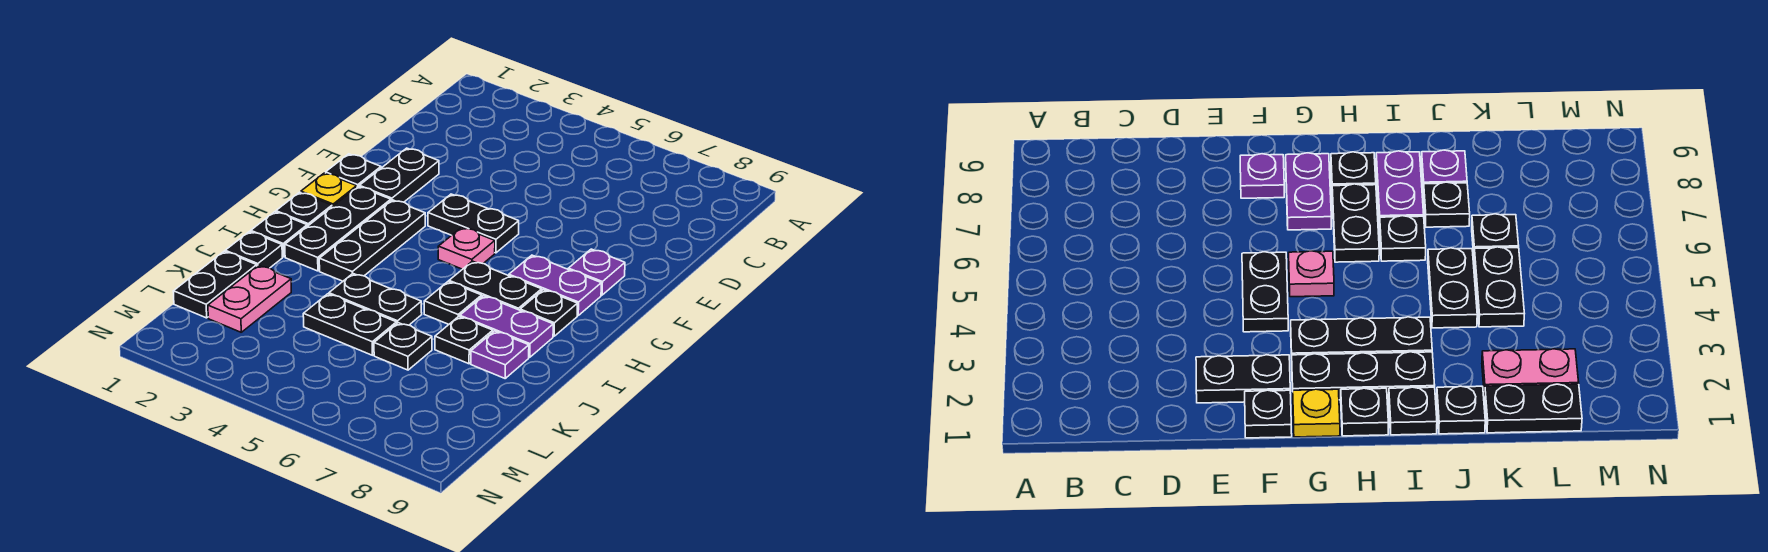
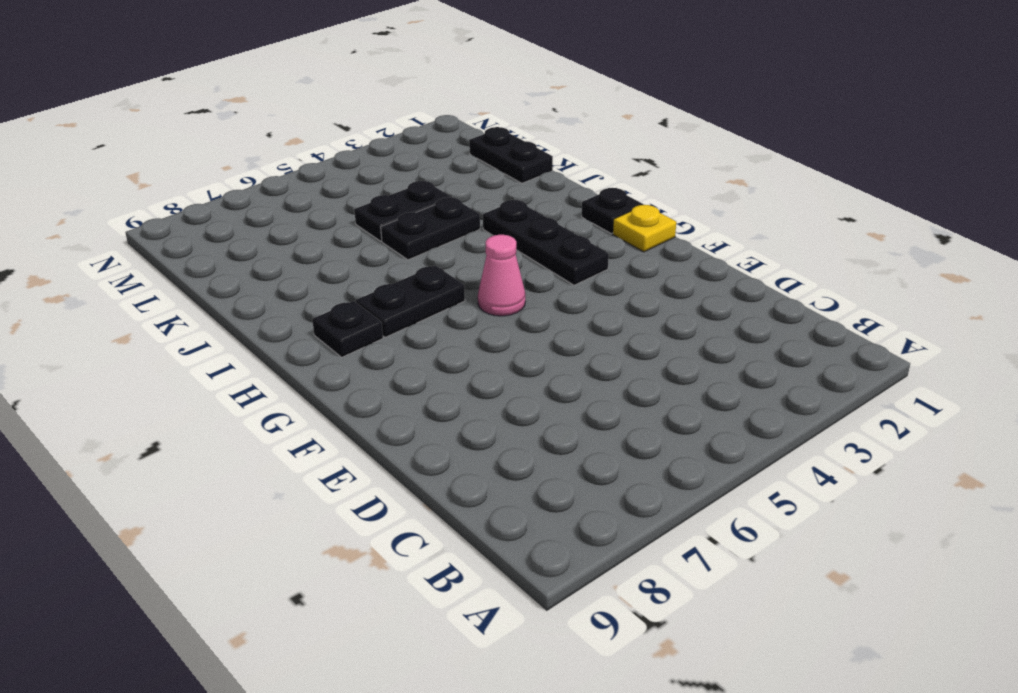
pink 1x1 cone [478,235,525,316] -> pink 1x1 plate [438,227,495,269]
none -> black 1x2 plate [359,148,439,202]
none -> black 1x1 plate [326,154,381,187]
none -> black 1x2 plate [428,194,519,253]

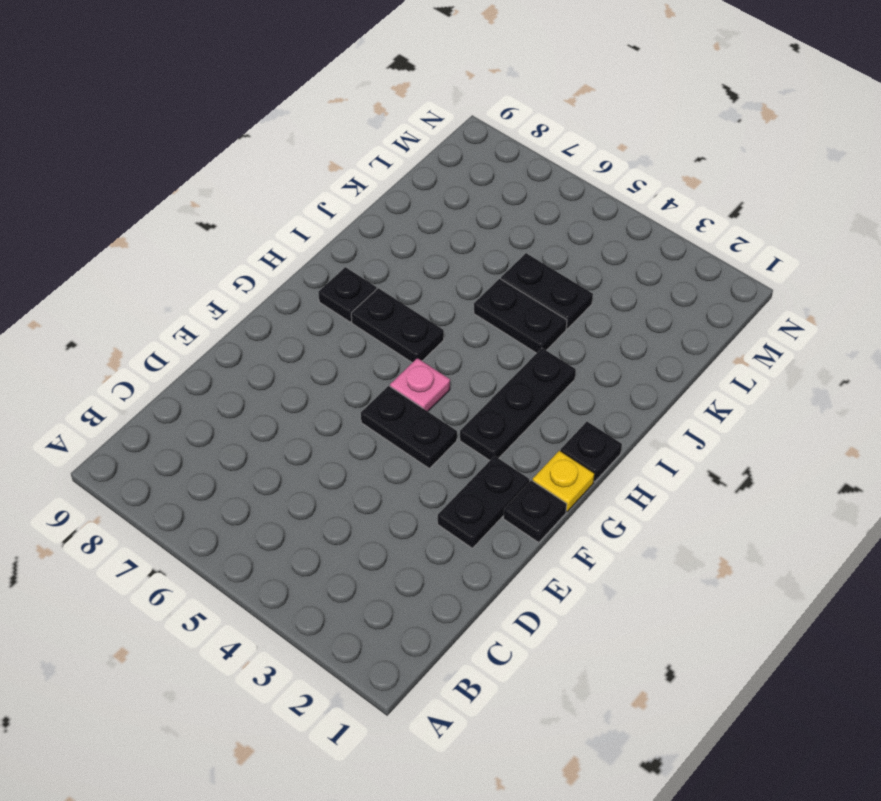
none -> purple 1x1 plate [568,249,625,295]
none -> black 1x3 plate [285,186,391,271]
none -> purple 1x2 plate [509,255,601,315]

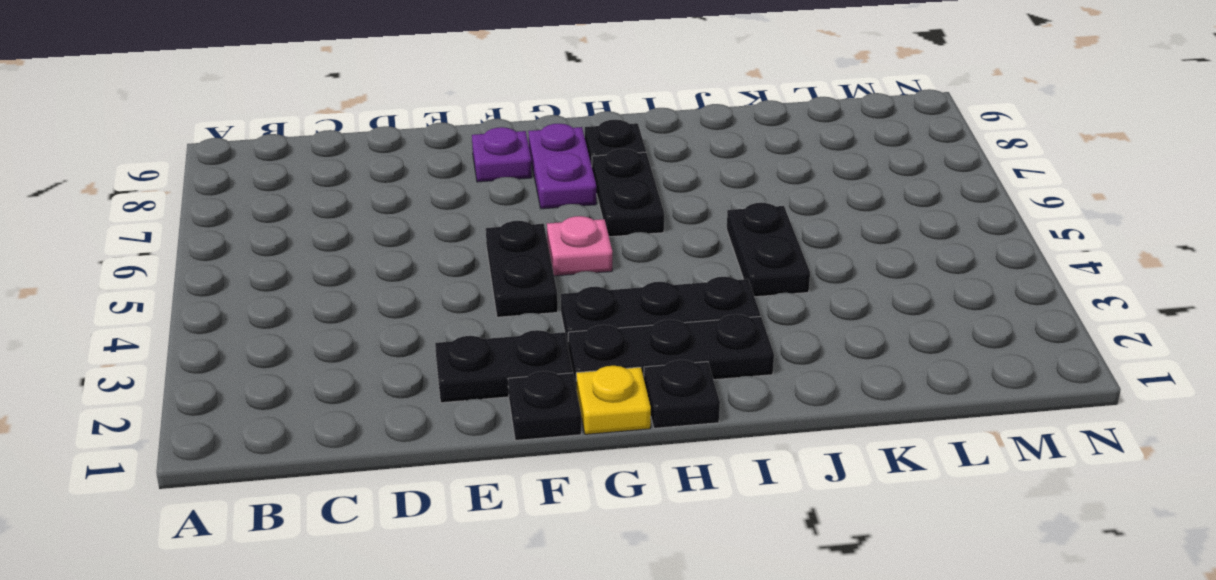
none -> black 1x1 plate [251,212,307,257]
none -> black 1x1 plate [424,282,482,324]
none -> purple 1x2 plate [460,296,553,357]

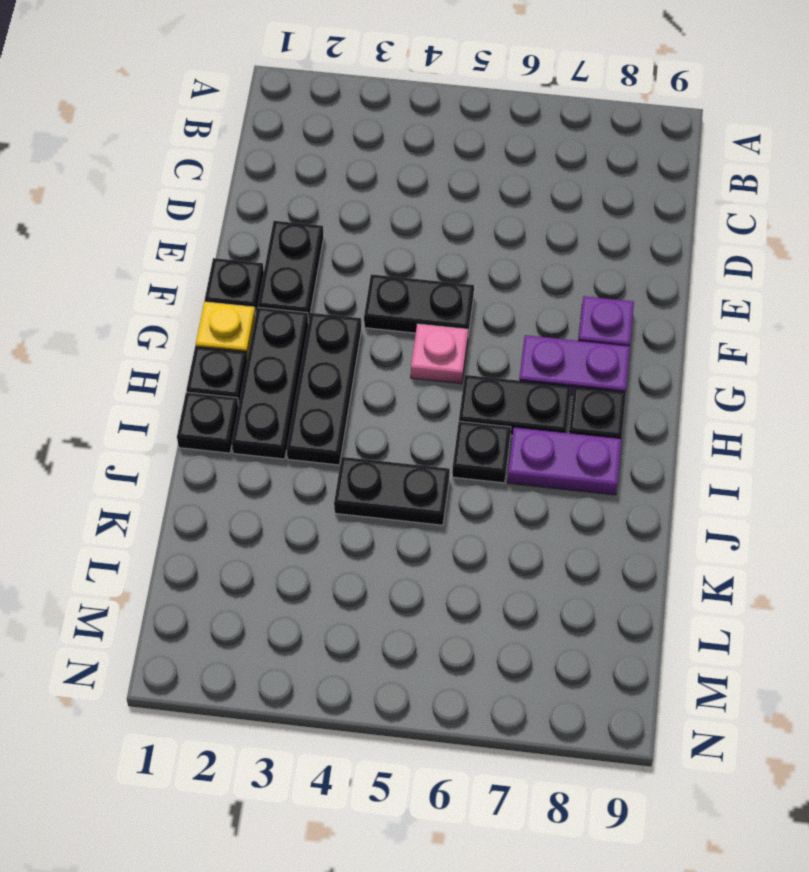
none -> black 1x1 plate [225,231,282,268]
none -> black 1x1 plate [435,316,493,364]
none -> purple 1x1 plate [471,331,529,378]

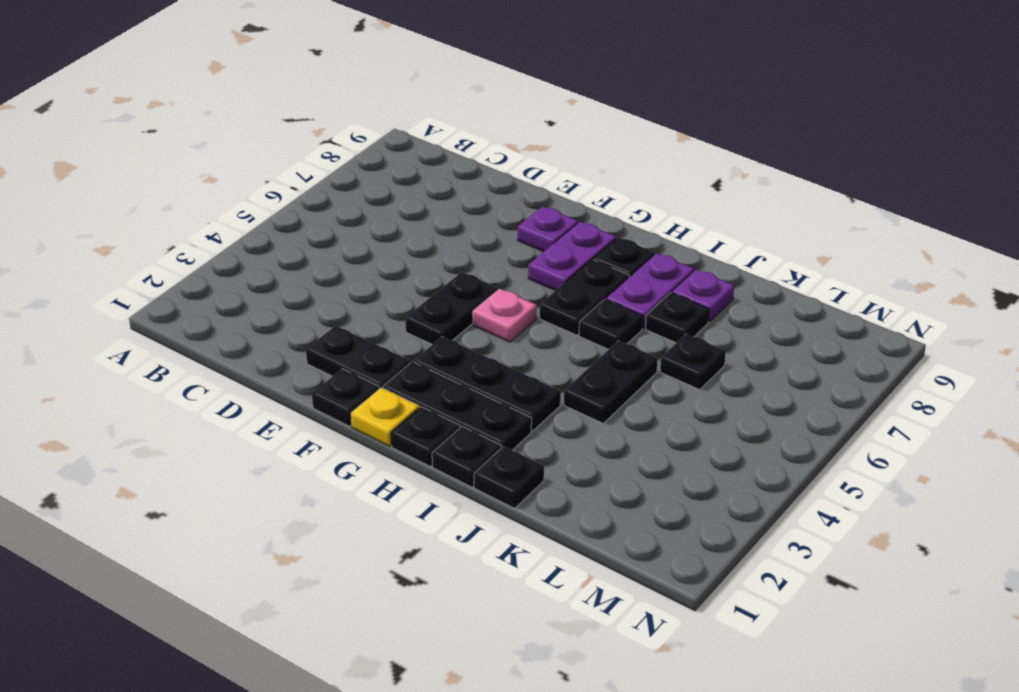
none -> black 1x2 plate [173,251,257,318]
none -> pink 1x2 plate [208,265,291,332]
none -> black 1x2 plate [303,294,396,355]

